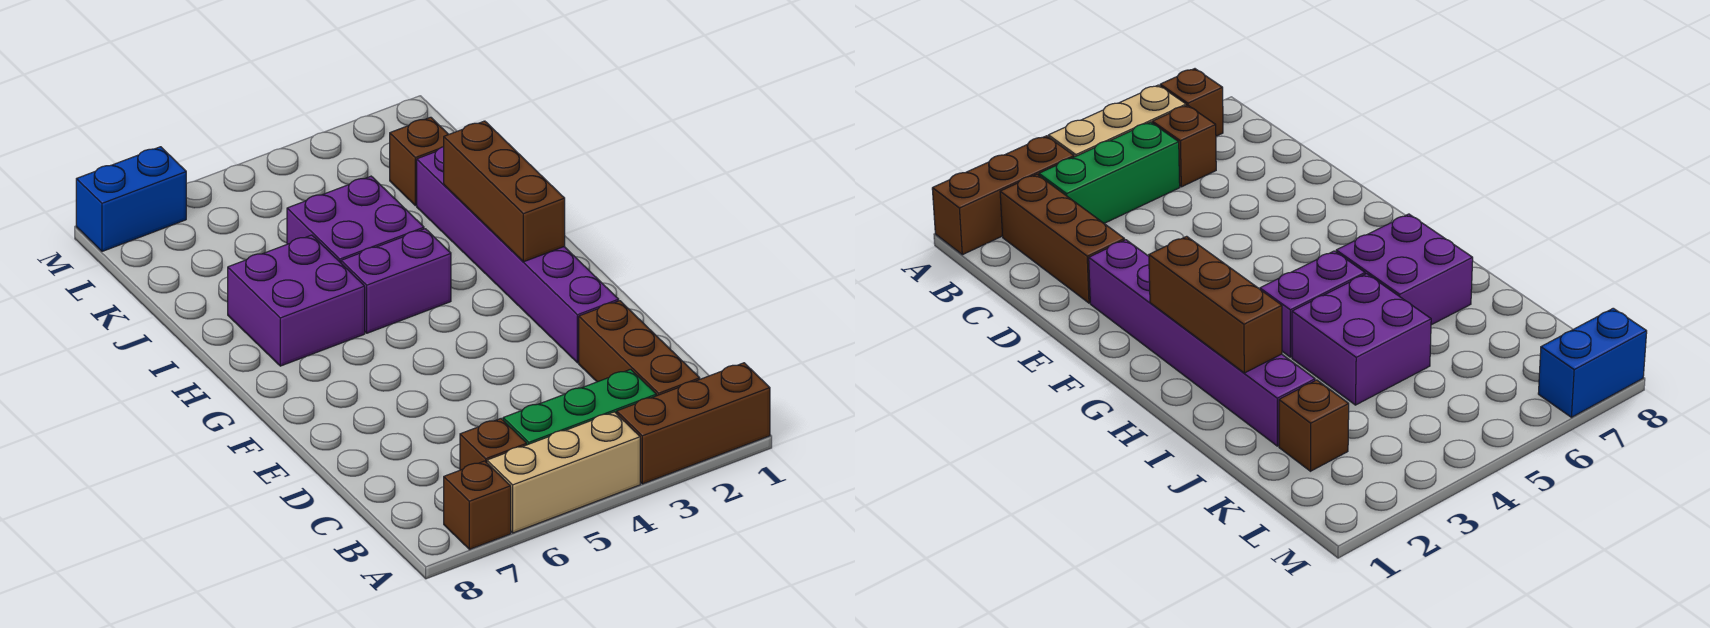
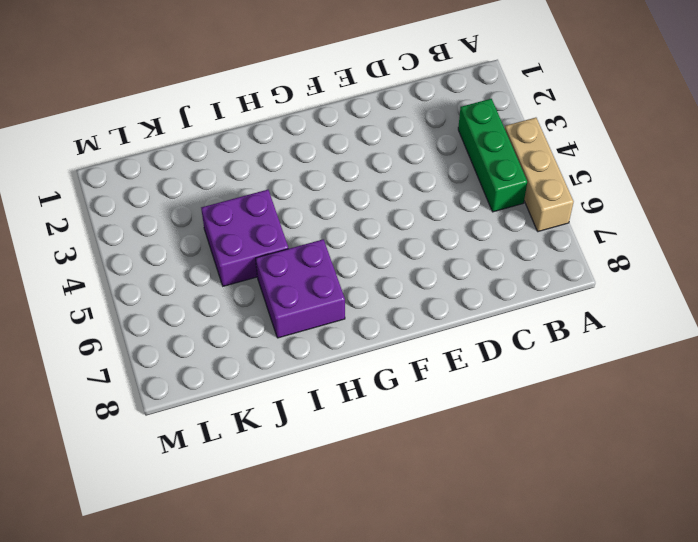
none -> brown 1x3 brick [617,363,770,484]
none -> brown 1x1 brick [444,461,511,549]
none -> brown 1x3 brick [579,301,700,396]

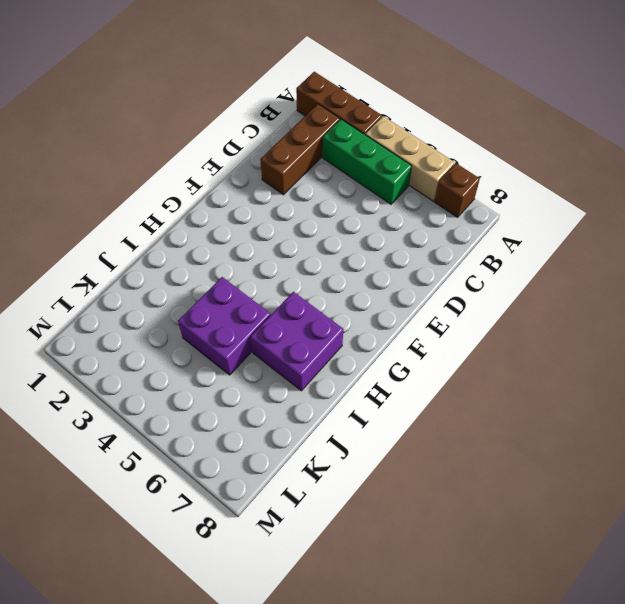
none -> brown 1x1 brick [460,419,527,470]
none -> purple 1x6 brick [417,147,619,363]
none -> purple 1x2 brick [341,229,451,333]

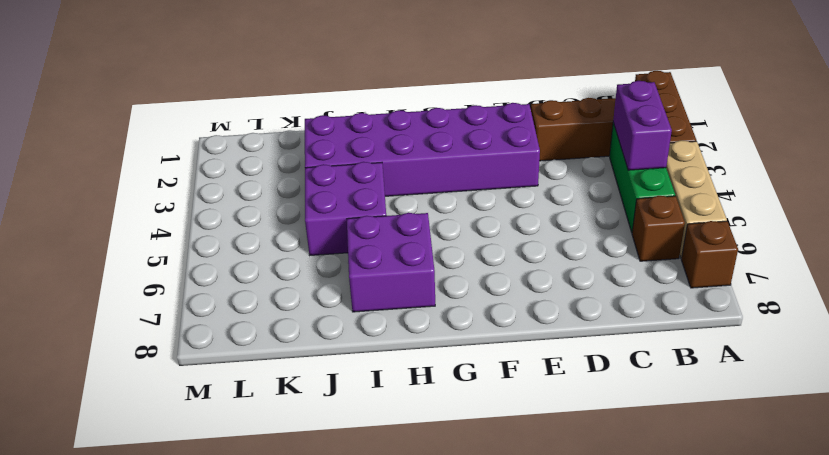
purple 1x2 brick [613,81,672,170] -> purple 1x2 brick moved to [341,229,451,333]
purple 2x6 brick [305,103,540,196] -> purple 1x6 brick [417,147,619,363]
none -> brown 1x1 brick [390,117,449,206]
none -> blue 1x2 brick [76,147,186,251]
none -> brown 1x3 brick [444,121,565,262]

